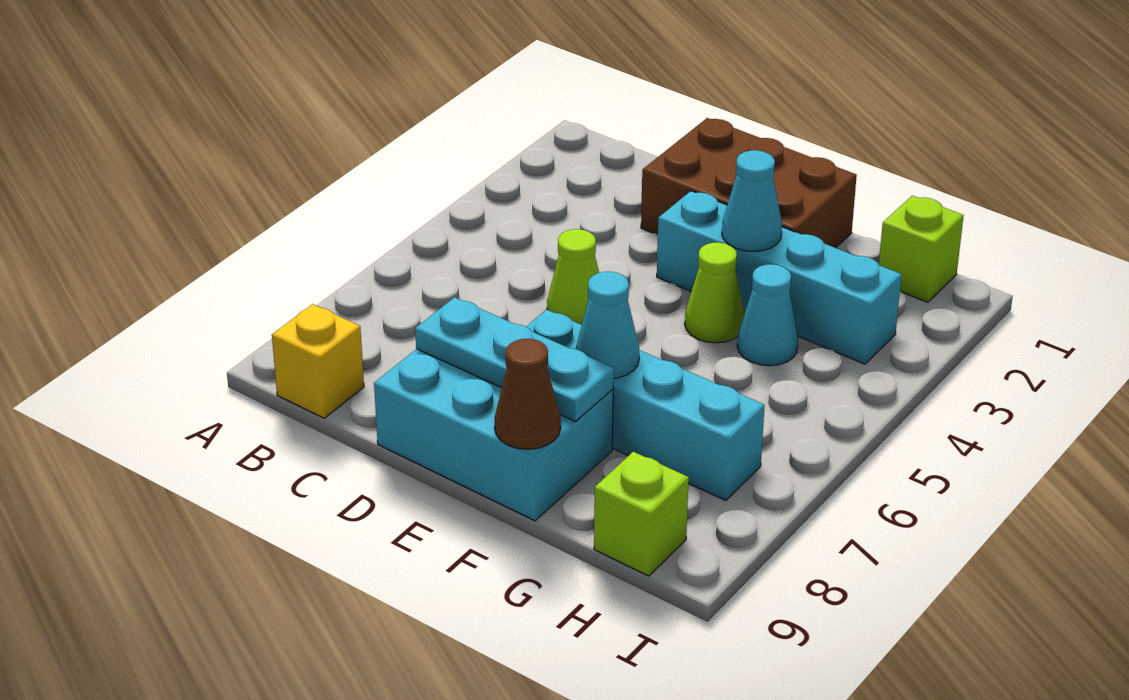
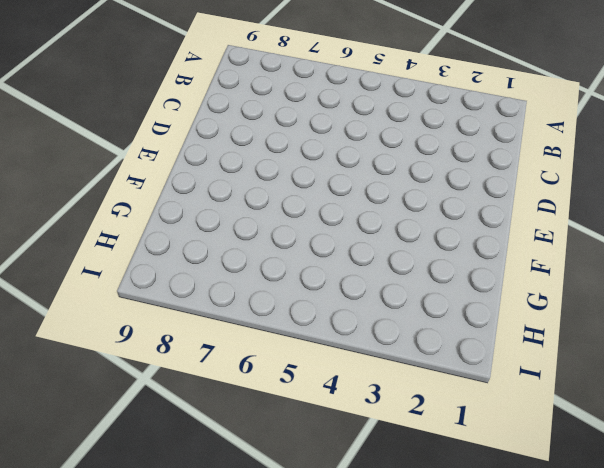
none -> yellow 1x1 brick [272,304,364,418]
none -> brown 2x3 brick [641,118,857,248]
none -> lime 1x1 cone [547,229,599,325]

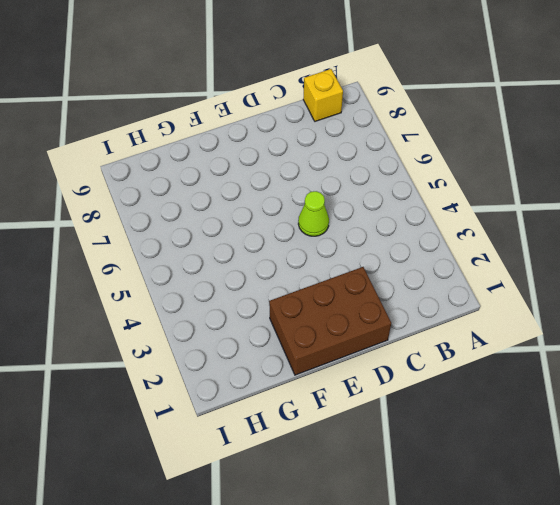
none -> cyan 2x3 brick [374,349,613,521]
none -> cyan 1x4 brick [657,191,902,364]
none -> cyan 1x4 brick [526,310,765,501]

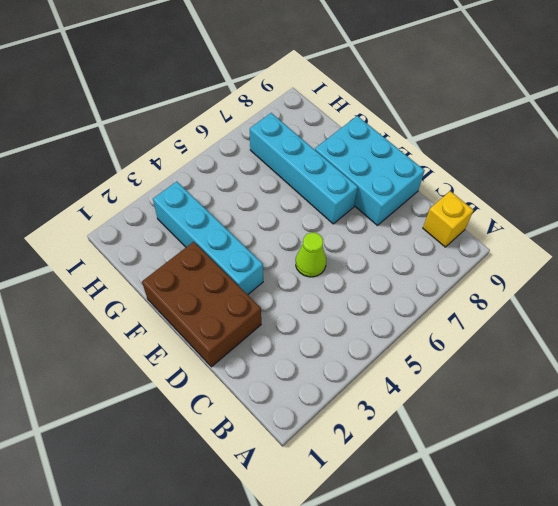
none -> lime 1x1 cone [685,242,745,343]
none -> cyan 1x1 cone [737,264,798,366]
none -> lime 1x1 brick [879,196,964,302]

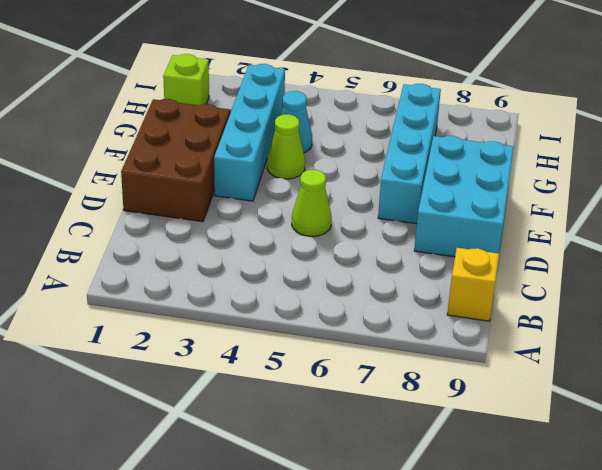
none -> lime 1x1 brick [594,452,689,576]
none -> cyan 1x3 plate [415,297,614,422]
none -> cyan 1x1 cone [722,150,782,251]

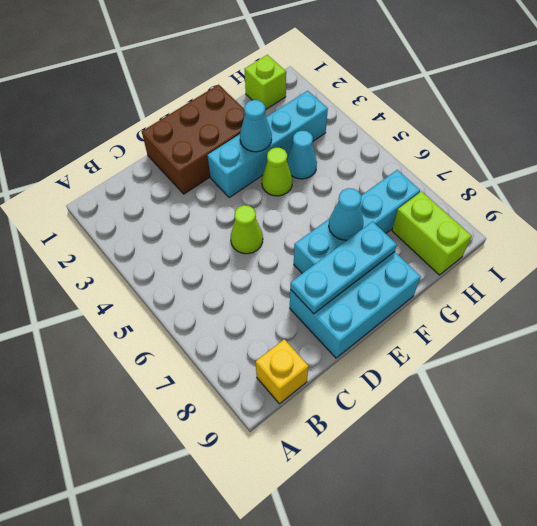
lime 1x2 brick [392,191,472,275] -> lime 1x1 brick [594,452,689,576]
none -> brown 1x1 cone [495,339,561,449]

